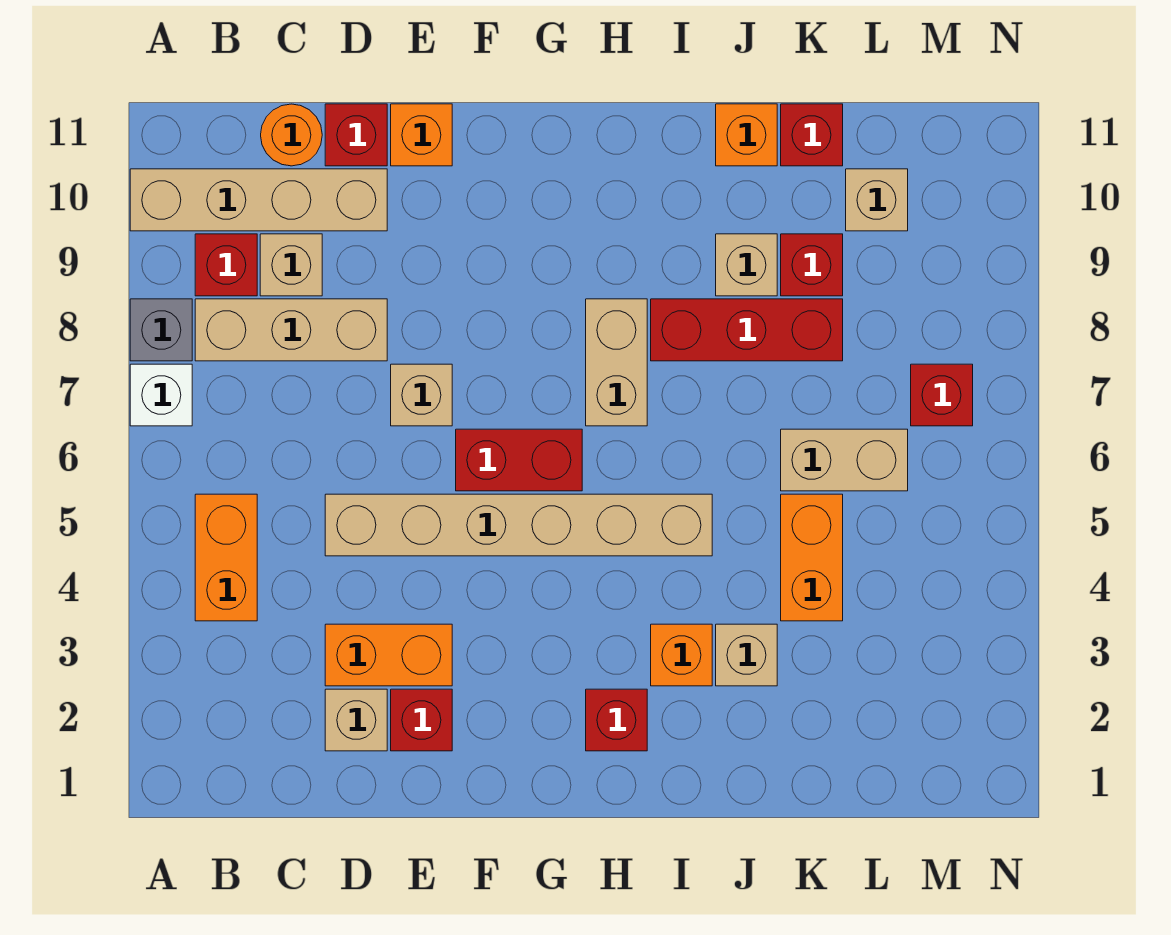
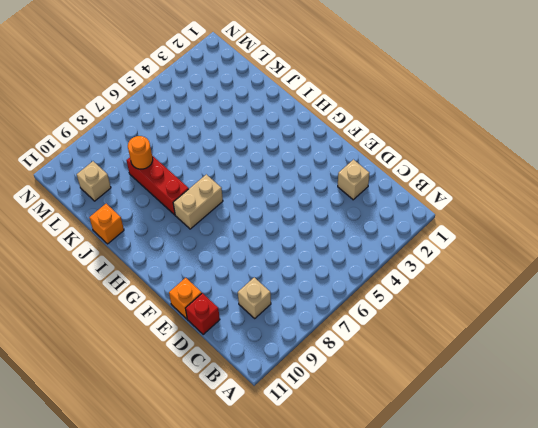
orange 1x1 round brick [128,136,153,169] -> orange 1x1 round brick moved to [261,104,322,166]
none -> white 1x1 brick [130,364,192,426]
none -> grey 1x1 brick [130,299,192,361]
none -> tan 1x4 brick [130,169,387,231]

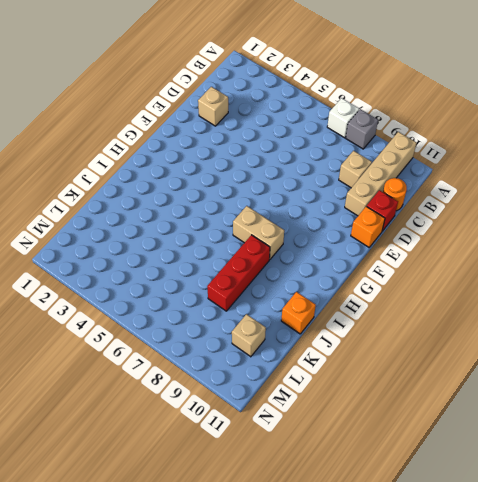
none -> orange 1x2 brick [195,494,257,621]
none -> tan 1x3 brick [195,299,387,361]
none -> red 1x1 brick [195,234,257,296]

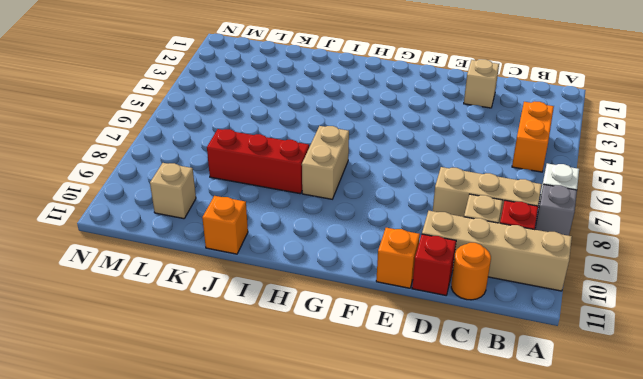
none -> orange 1x2 brick [325,624,452,686]
none -> tan 1x6 brick [325,494,712,556]
none -> red 1x1 brick [391,689,452,751]

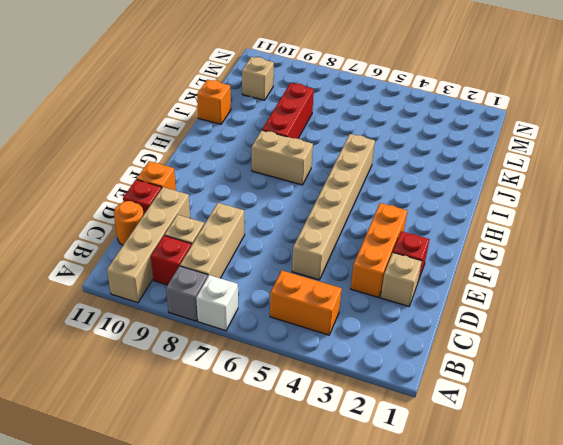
orange 1x3 brick [351,203,407,298] -> orange 1x2 brick [325,624,452,686]
none -> tan 1x1 brick [391,364,452,426]
none -> red 1x2 brick [456,429,582,491]
none -> red 1x1 brick [586,689,647,751]

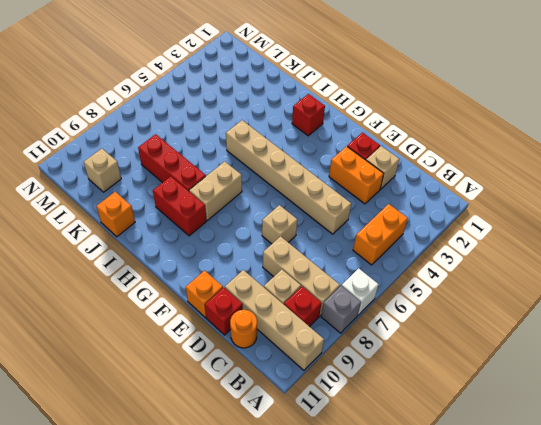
red 1x2 brick [153,176,207,236] -> red 1x2 brick moved to [456,429,582,491]
none -> orange 1x1 brick [651,624,712,686]
none -> tan 1x1 brick [716,624,777,686]
none -> tan 1x1 brick [716,234,777,296]

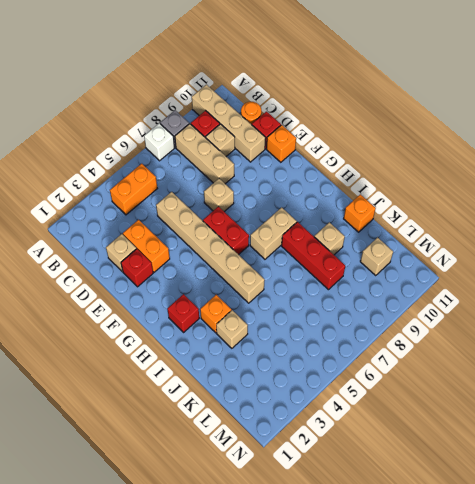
none -> orange 1x2 brick [781,494,843,621]
none -> tan 1x2 brick [781,429,908,491]
none -> red 1x1 brick [781,234,843,296]

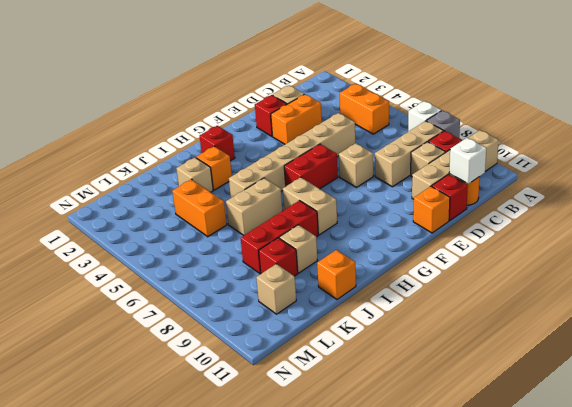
white 1x1 brick [449,138,486,184] -> none
tan 1x2 brick [226,178,282,235] -> tan 1x2 brick moved to [781,429,908,491]
none -> red 1x1 brick [781,104,843,166]
none -> red 1x1 brick [911,364,973,426]

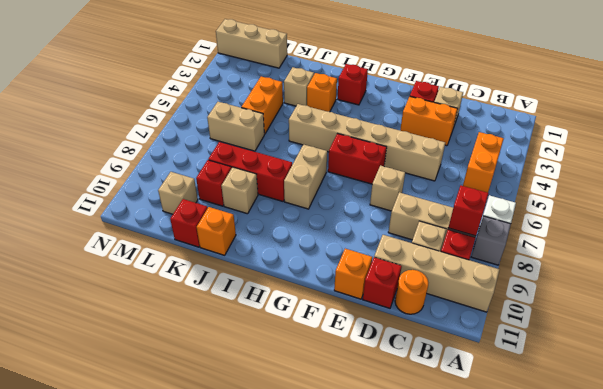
red 1x1 brick [448,186,489,236] -> red 1x1 brick moved to [911,364,973,426]
tan 1x3 brick [216,19,287,68] -> none

